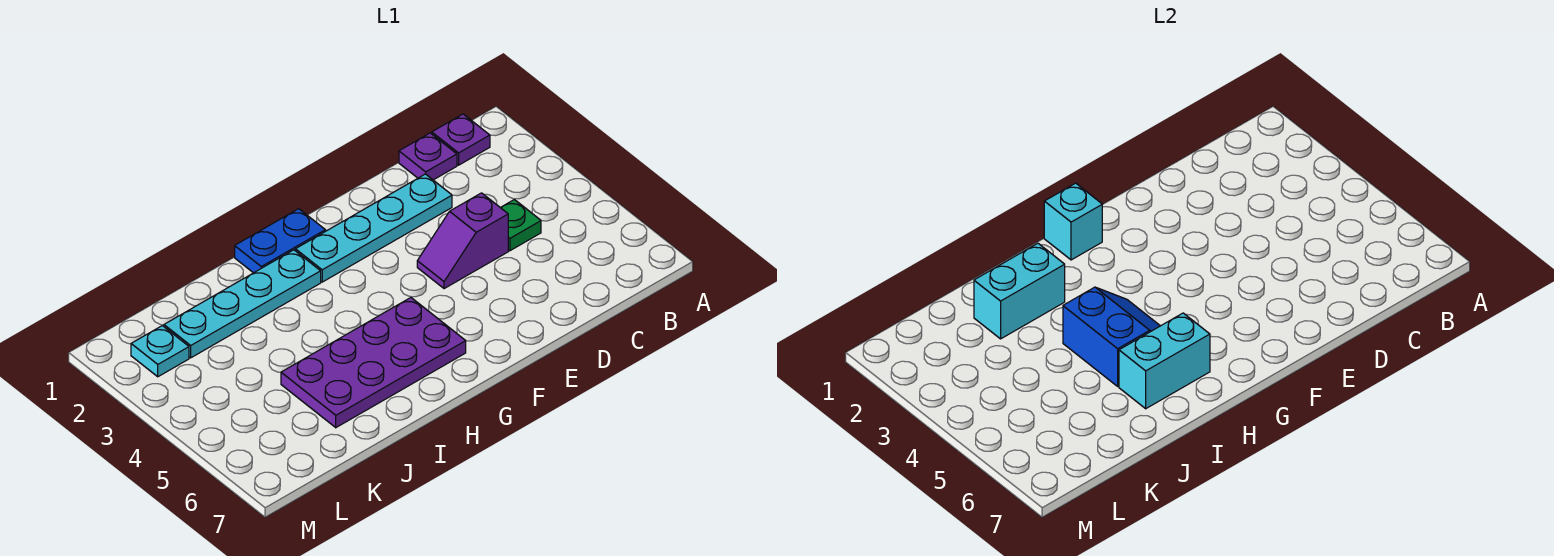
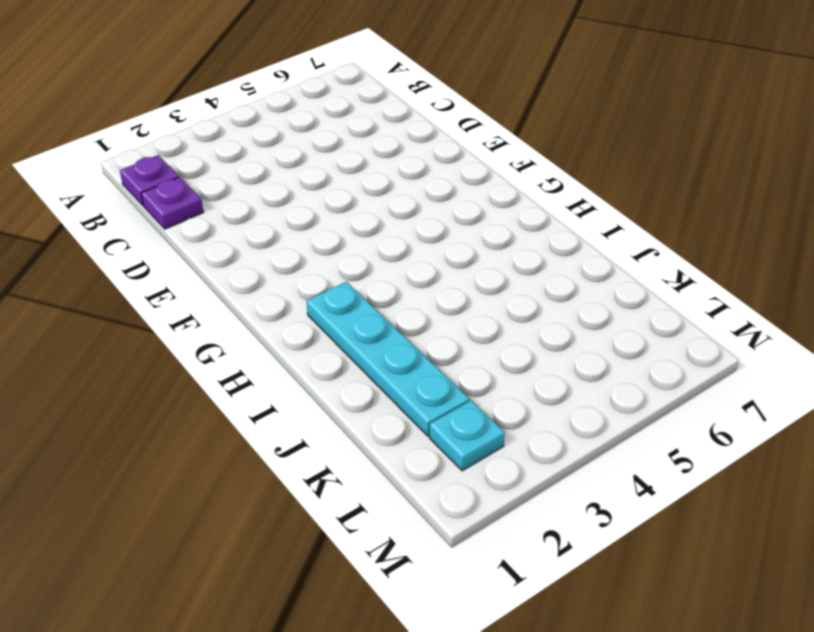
none -> green 1x1 plate [501,200,541,251]
none -> cyan 1x4 plate [295,174,452,282]
none -> purple 1x2 slope [417,193,508,289]

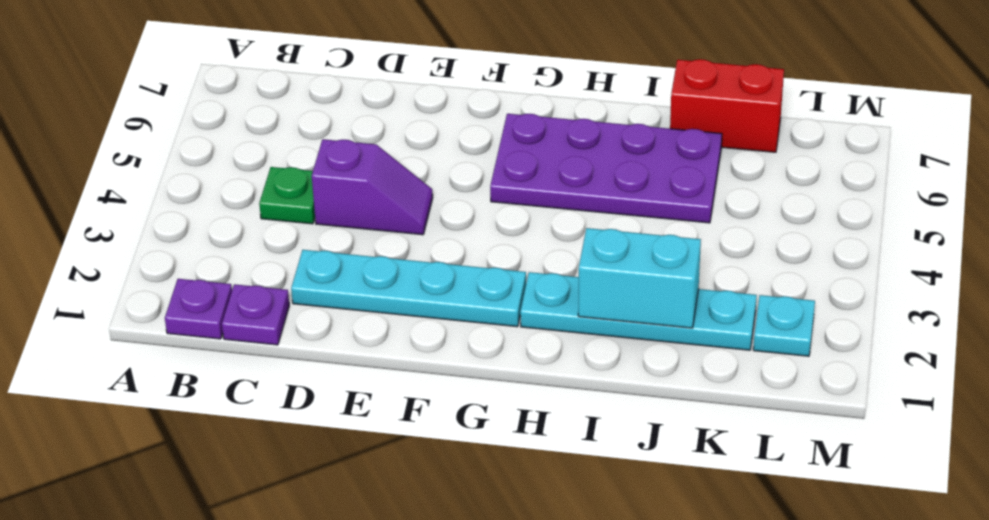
red 1x2 brick [670,59,784,152] -> none
none -> blue 1x2 plate [235,209,325,273]
none -> cyan 1x1 brick [1044,183,1102,260]
none -> blue 2x2 slope [1063,287,1160,386]

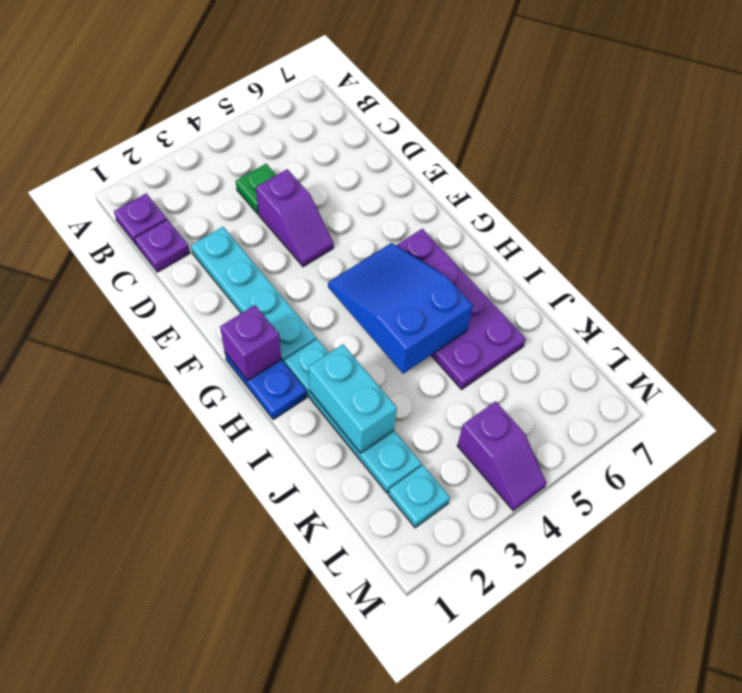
purple 1x1 brick [220,305,281,381] -> cyan 1x1 brick [1044,183,1102,260]
blue 2x3 slope [328,243,473,374] -> blue 2x2 slope [1063,287,1160,386]
purple 1x2 slope [457,401,546,511] -> none
none -> cyan 1x2 brick [1119,313,1210,409]

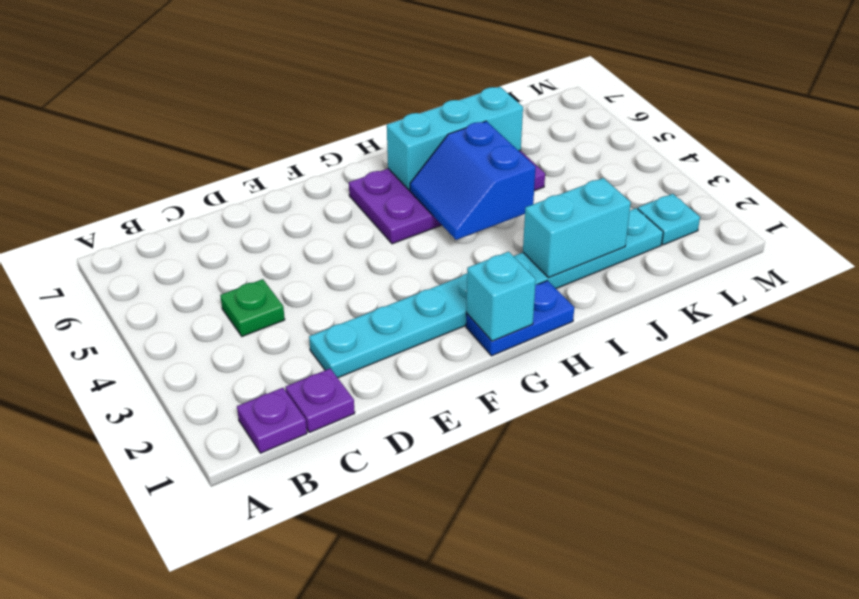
cyan 1x3 brick [387,87,523,190] -> cyan 1x2 brick [1119,313,1210,409]
none -> purple 1x2 slope [417,193,508,289]

